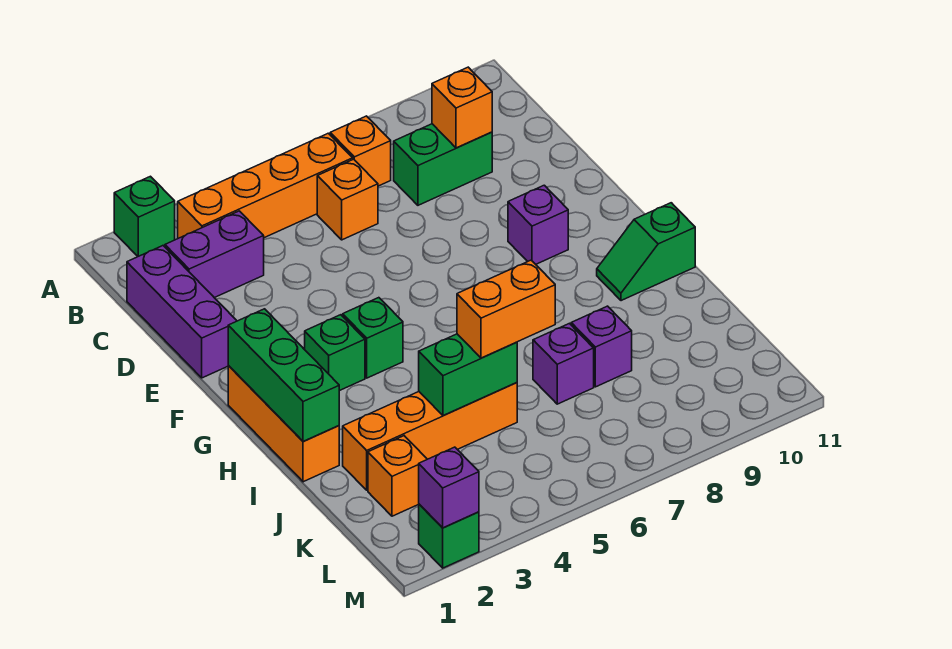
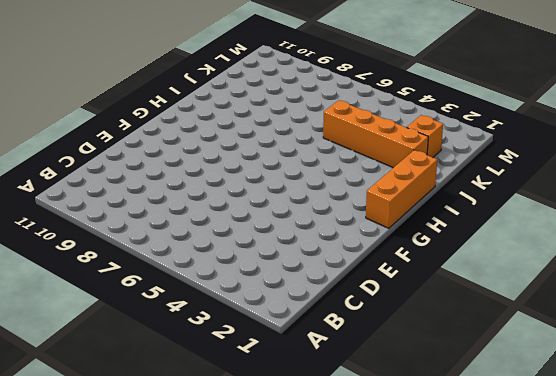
none -> green 1x1 brick [114,176,175,256]
none -> orange 1x4 brick [178,133,353,238]
none -> orange 1x1 brick [330,116,391,186]

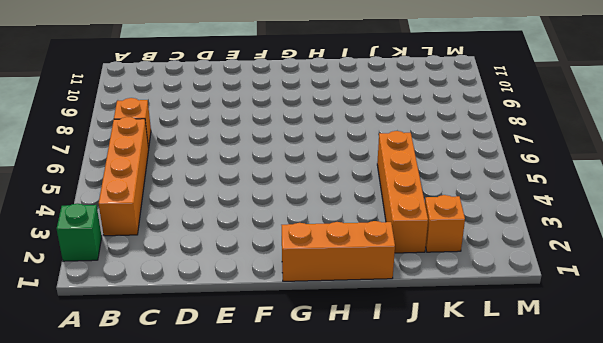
none -> purple 1x3 brick [127,246,237,378]
none -> purple 1x2 brick [165,211,264,298]
none -> orange 1x1 brick [317,159,378,240]

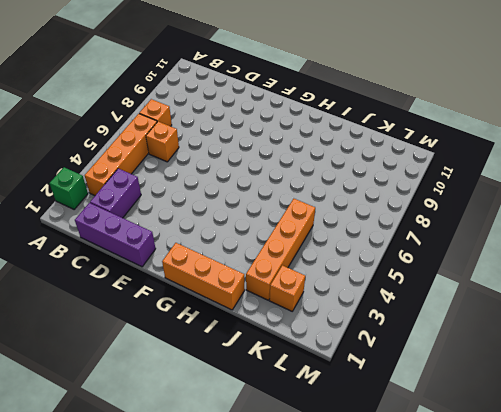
none -> green 1x2 brick [394,124,492,205]
none -> purple 1x1 brick [508,185,568,264]
none -> green 1x1 brick [305,315,365,391]

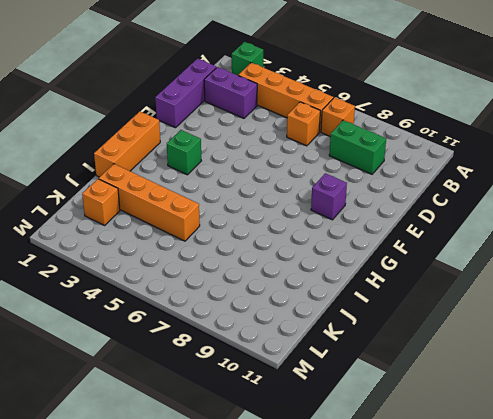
none -> green 1x1 brick [343,298,403,378]
none -> green 1x2 slope [597,203,695,301]
none -> purple 1x1 brick [533,323,594,404]

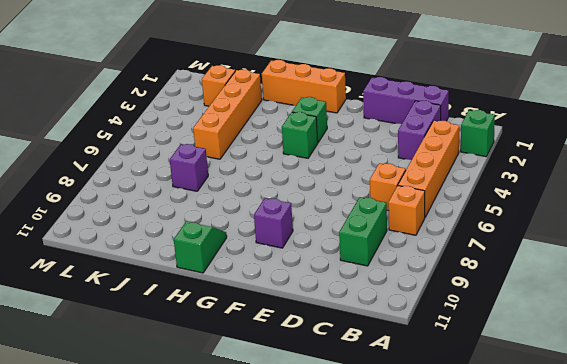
none -> purple 1x1 brick [571,306,632,387]
none -> green 1x1 brick [419,504,479,568]
none -> orange 1x1 brick [432,67,492,148]

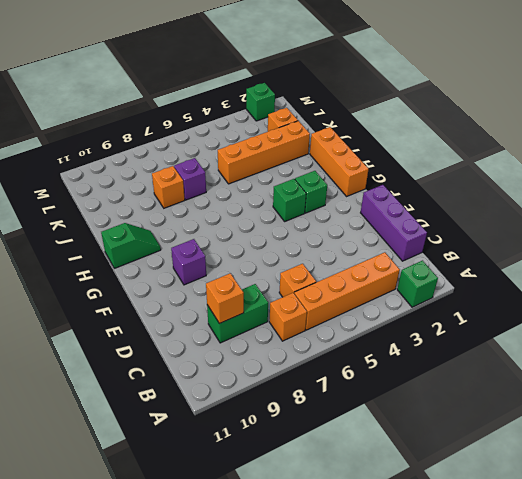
orange 1x1 brick [152,166,185,208] -> purple 1x1 brick [571,306,632,387]
none -> purple 1x2 brick [165,211,264,298]
none -> green 1x3 brick [228,309,339,442]
none -> green 1x2 brick [419,334,517,416]

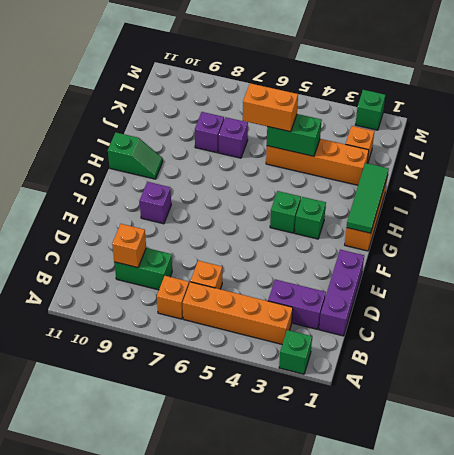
green 1x3 tile [347,163,389,233] -> green 1x3 brick [228,309,339,442]
none -> purple 1x1 brick [419,447,479,528]

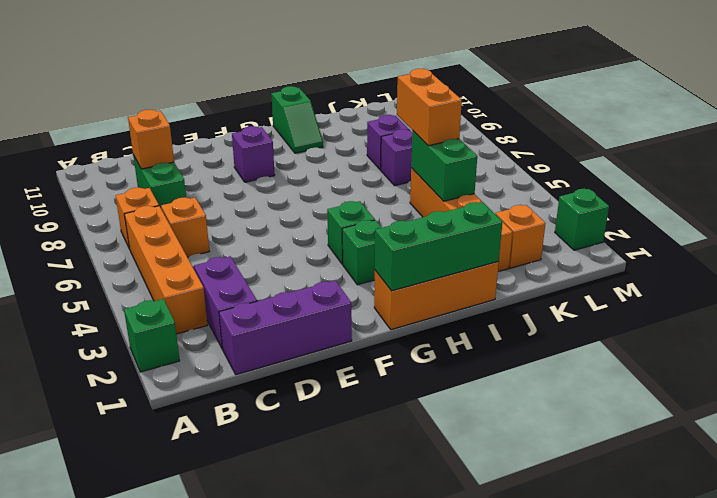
none -> purple 1x1 brick [419,447,479,528]

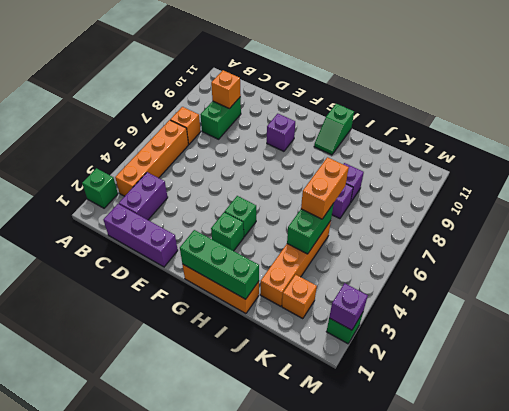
none -> orange 1x1 brick [317,159,378,240]

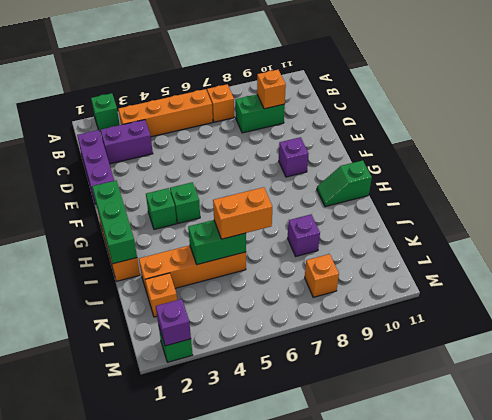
orange 1x1 brick [305,254,339,297] -> orange 1x1 brick moved to [317,159,378,240]
none -> purple 1x1 brick [533,323,594,404]

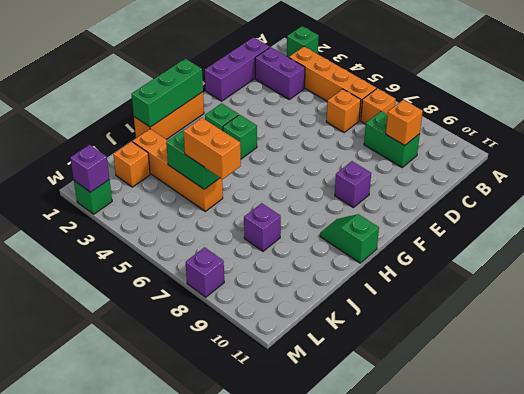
purple 1x1 brick [186,247,224,297] -> purple 1x1 brick moved to [533,323,594,404]

